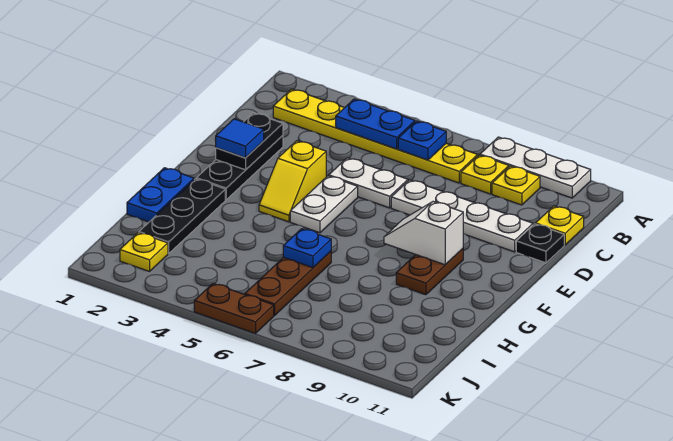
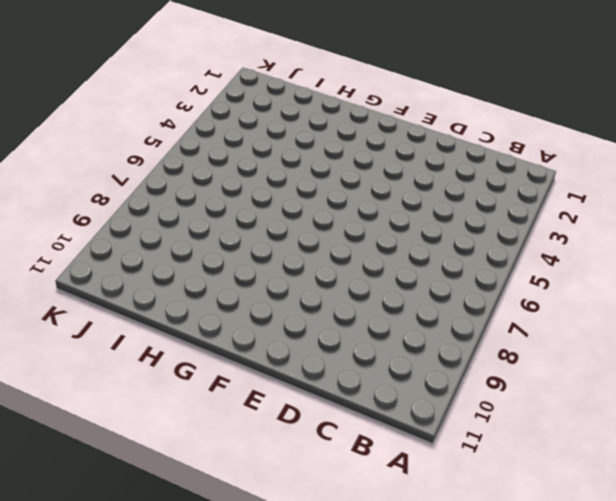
none -> white 1x3 plate [480,137,591,198]
none -> yellow 1x6 plate [273,89,478,183]
none -> yellow 1x1 plate [461,155,509,194]

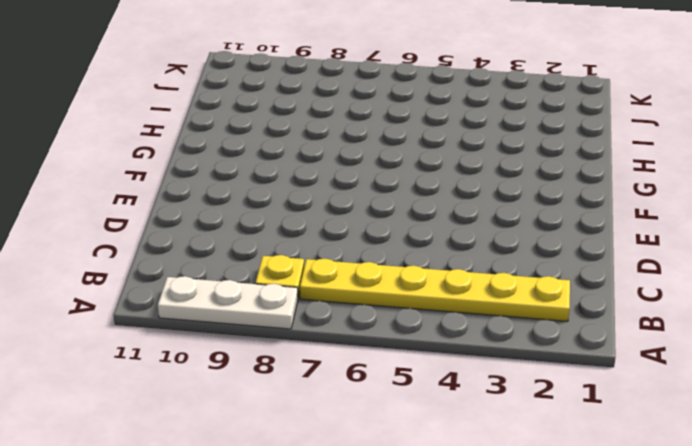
none -> yellow 1x1 plate [492,166,540,205]
none -> yellow 1x1 plate [535,206,584,245]
none -> black 1x3 plate [197,135,283,200]

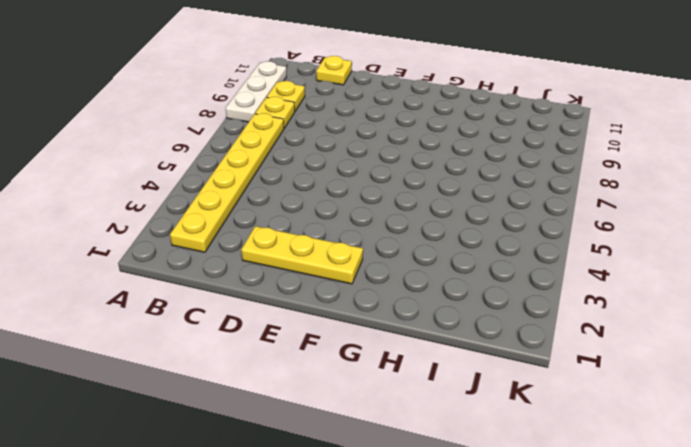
yellow 1x3 plate [241,226,363,284] -> black 1x3 plate [197,135,283,200]
none -> white 1x2 plate [329,158,408,208]
none -> white 1x4 plate [391,180,533,252]
none -> black 1x1 plate [516,224,564,263]

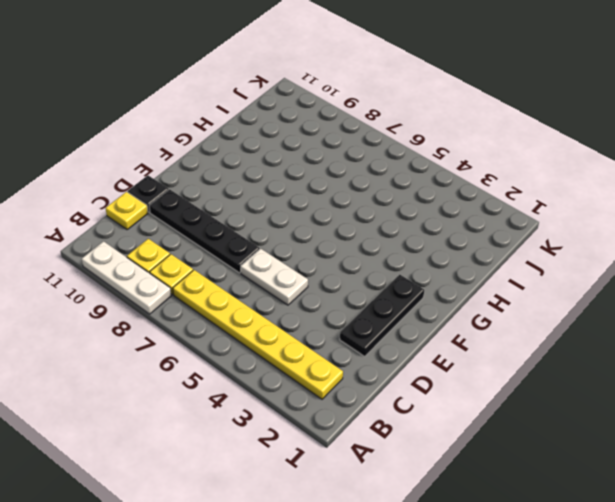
black 1x4 plate [149,189,260,273] -> white 1x4 plate [391,180,533,252]
none -> yellow 1x2 slope [259,141,326,222]
none -> white 1x2 plate [290,176,358,233]
none -> brown 1x2 plate [396,249,463,295]

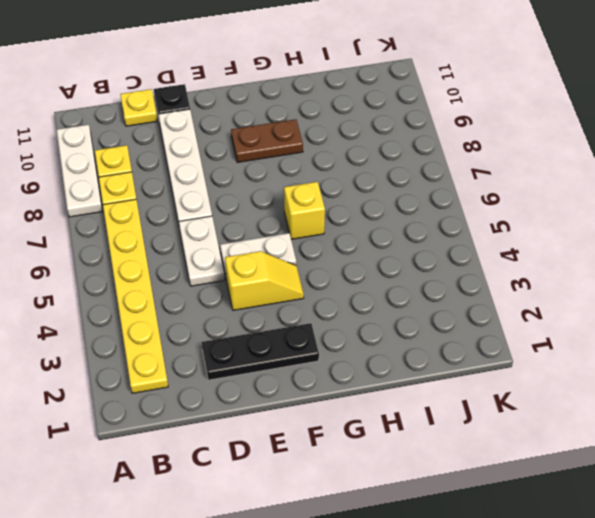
yellow 1x1 brick [284,182,325,239] -> none
none -> blue 1x2 plate [127,168,194,222]
none -> black 1x3 plate [139,179,225,253]
none -> brown 1x3 plate [245,251,331,315]

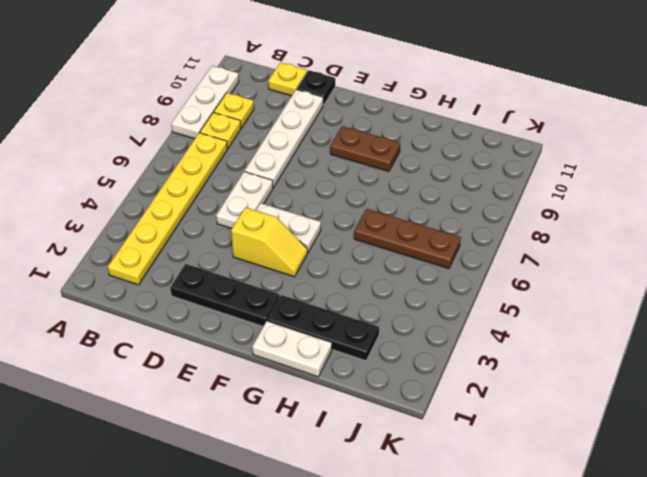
white 1x2 plate [252,321,332,377] -> blue 1x2 plate [127,168,194,222]
none -> yellow 1x1 plate [120,233,168,271]
none -> brown 1x2 plate [194,284,274,333]
none -> blue 1x2 plate [336,99,415,149]

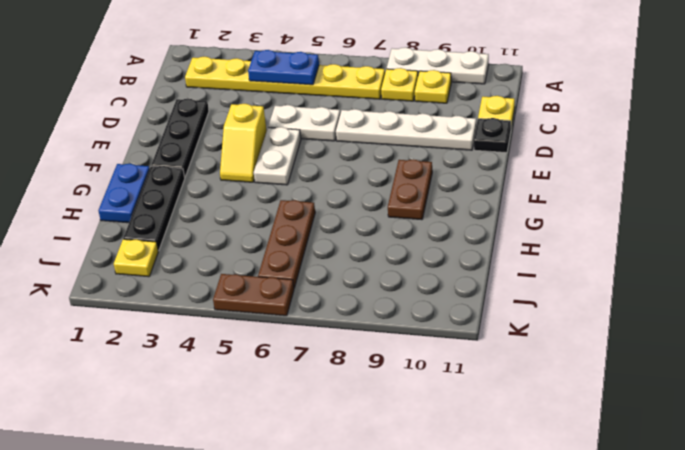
none -> blue 1x1 plate [398,121,446,160]
none -> black 1x2 plate [216,113,283,170]
none -> white 1x2 slope [384,202,463,265]

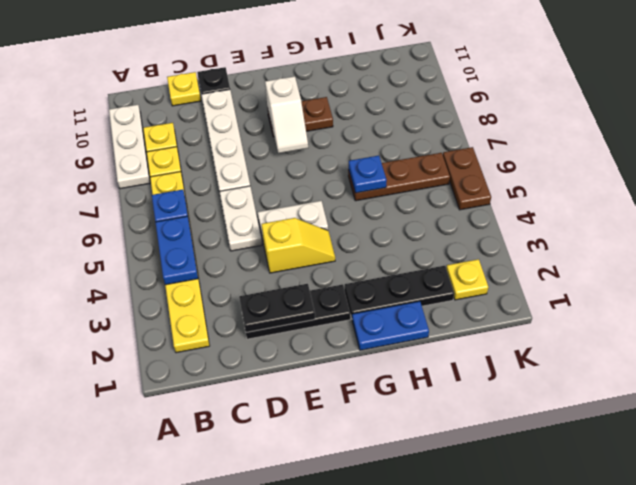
none -> blue 1x1 tile [216,119,264,158]

